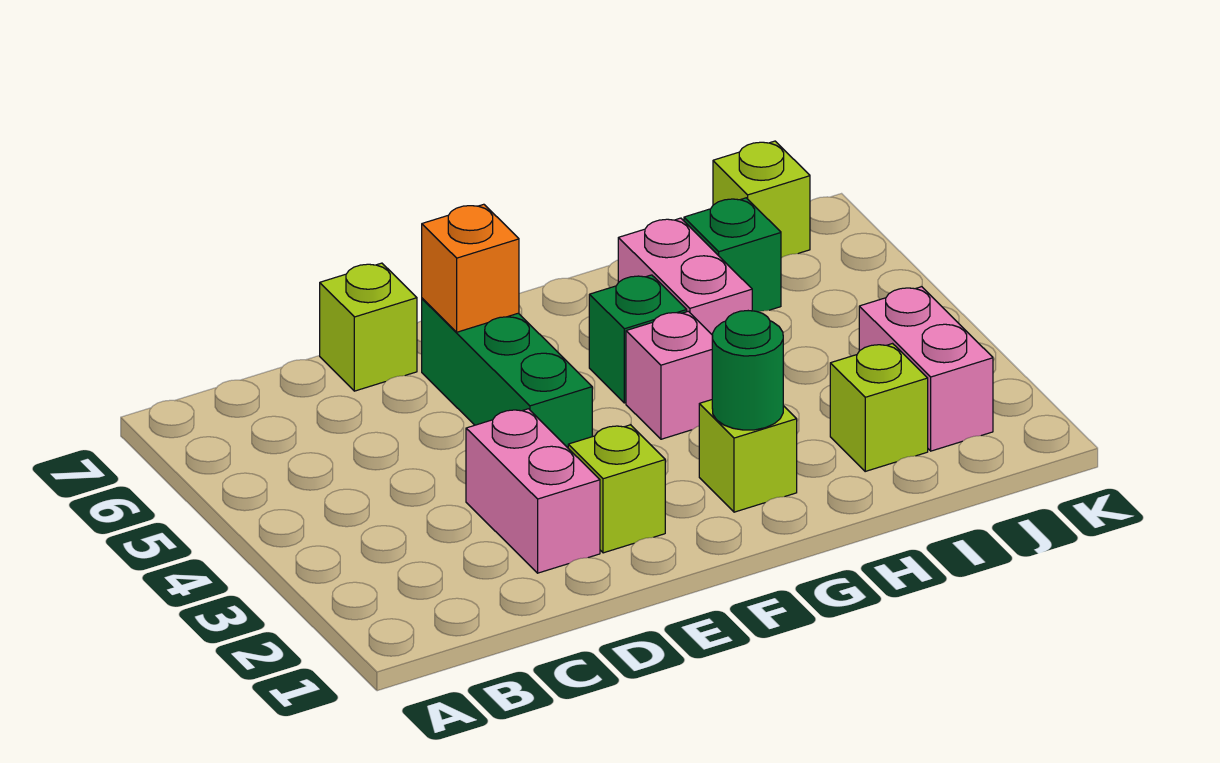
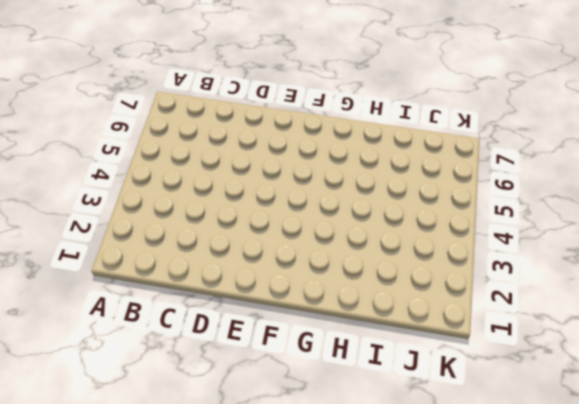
none -> pink 1x2 brick [466,409,600,573]
none -> lime 1x1 brick [320,263,417,391]
none -> lime 1x1 brick [568,425,665,553]

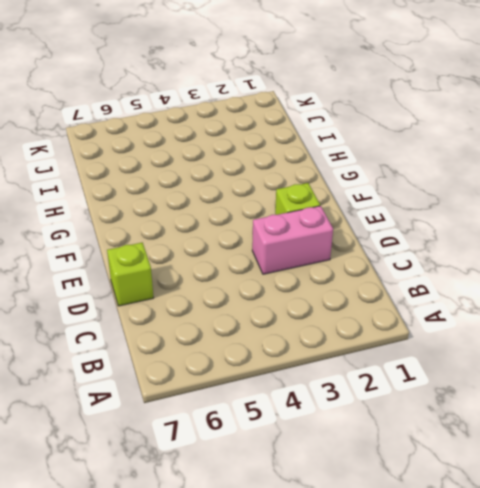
none -> green 1x3 brick [422,298,592,448]
none -> lime 1x1 brick [699,400,797,512]
none -> pink 1x1 brick [626,311,712,439]

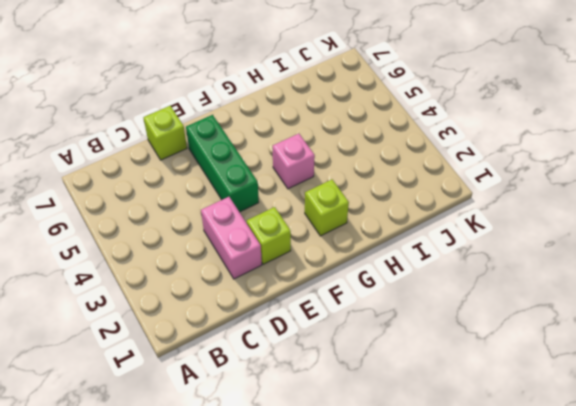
none -> green 1x1 brick [589,275,687,403]
none -> pink 1x2 brick [618,218,752,334]
none -> lime 1x1 brick [830,344,928,471]

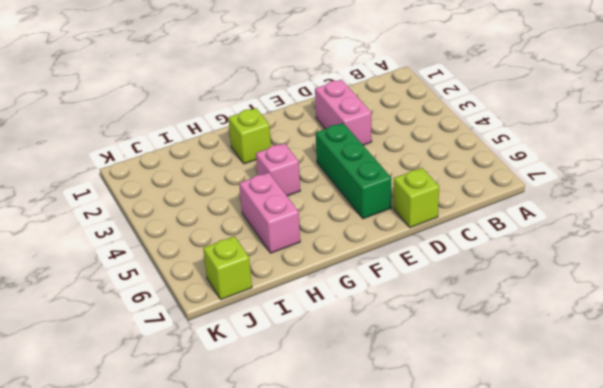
none -> lime 1x1 brick [568,425,665,553]
none -> green 1x1 brick [589,275,687,403]
none -> lime 1x1 brick [830,344,928,471]

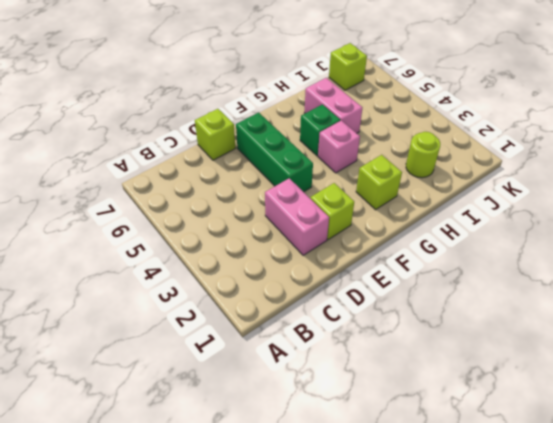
lime 1x1 round brick [406,132,440,178] -> lime 1x1 brick [830,344,928,471]
none -> green 1x1 brick [684,198,781,312]
none -> pink 1x2 brick [859,287,993,451]
none -> orange 1x1 brick [422,204,519,332]

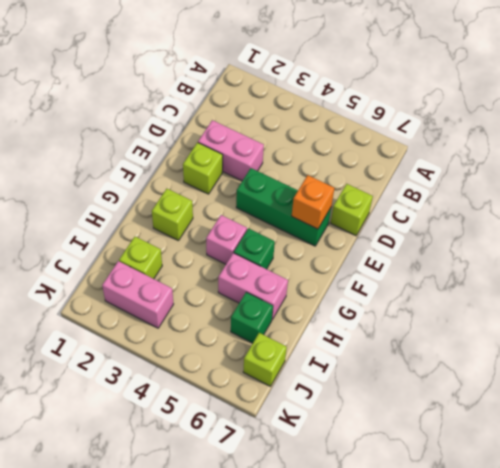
none -> green 1x1 round brick [712,311,783,430]

